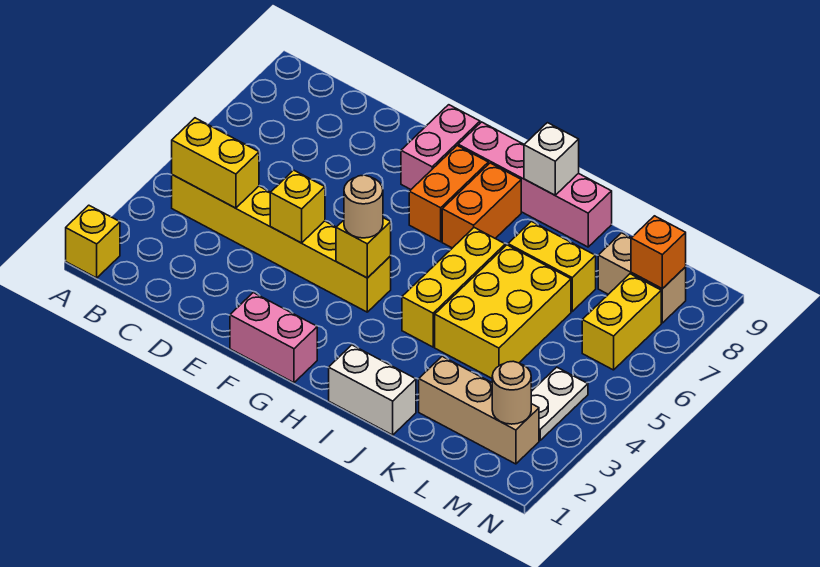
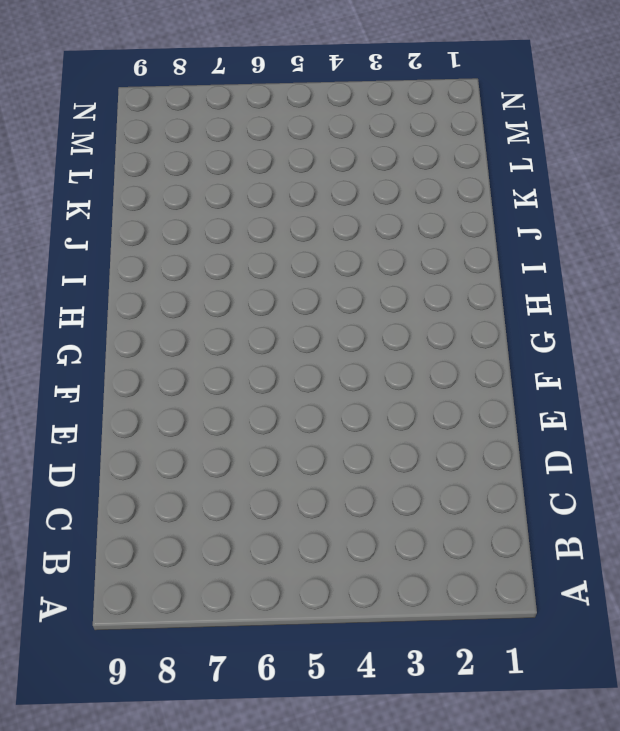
none -> yellow 1x1 brick [66,205,120,278]
none -> yellow 1x6 brick [172,175,391,312]
none -> pink 1x2 brick [230,293,317,383]

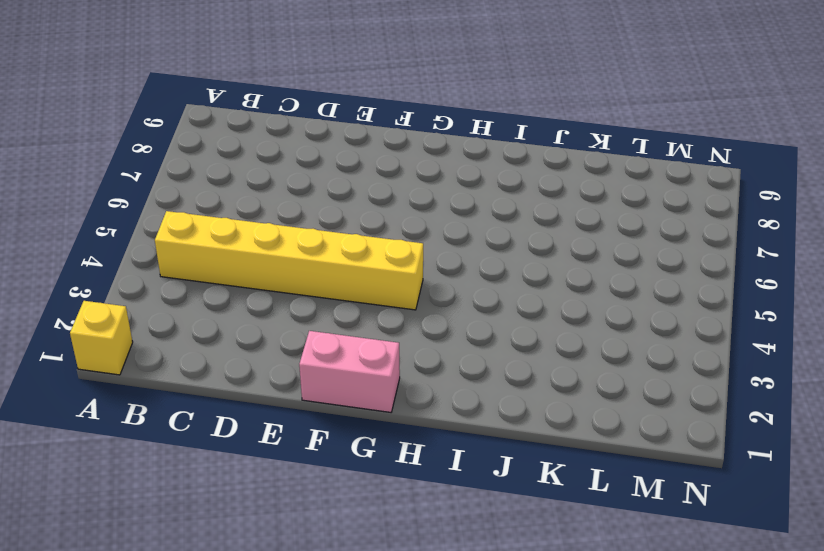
none -> pink 1x2 brick [401,105,480,189]
none -> orange 1x2 brick [409,146,488,242]
none -> pink 1x4 brick [458,122,612,247]

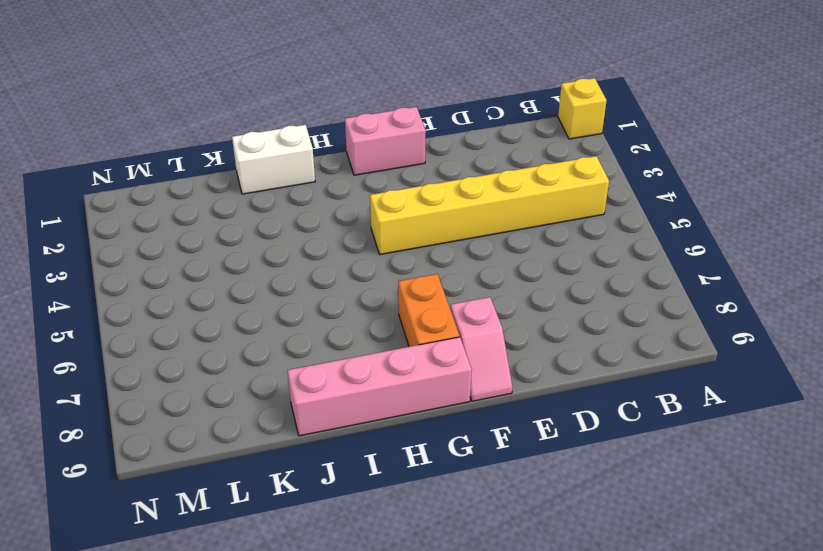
pink 1x2 slope [450,297,513,401] -> pink 1x2 brick [401,105,480,189]
none -> orange 1x2 brick [442,163,521,248]
none -> yellow 1x3 brick [402,228,505,347]
none -> yellow 2x3 brick [435,245,571,378]

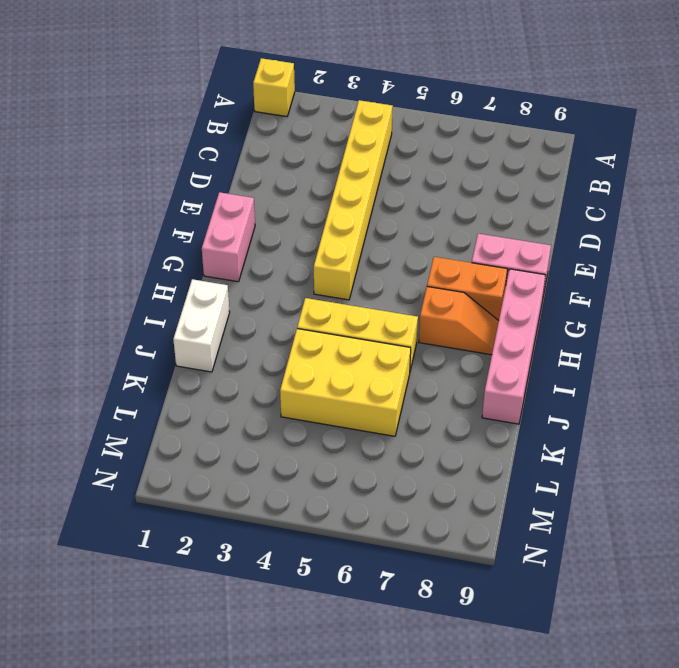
orange 1x2 slope [419,287,499,355] -> orange 1x2 brick [442,163,521,248]
none -> yellow 1x2 brick [508,221,596,311]
none -> tan 1x3 brick [419,356,539,464]
none -> tan 1x2 brick [598,233,686,323]

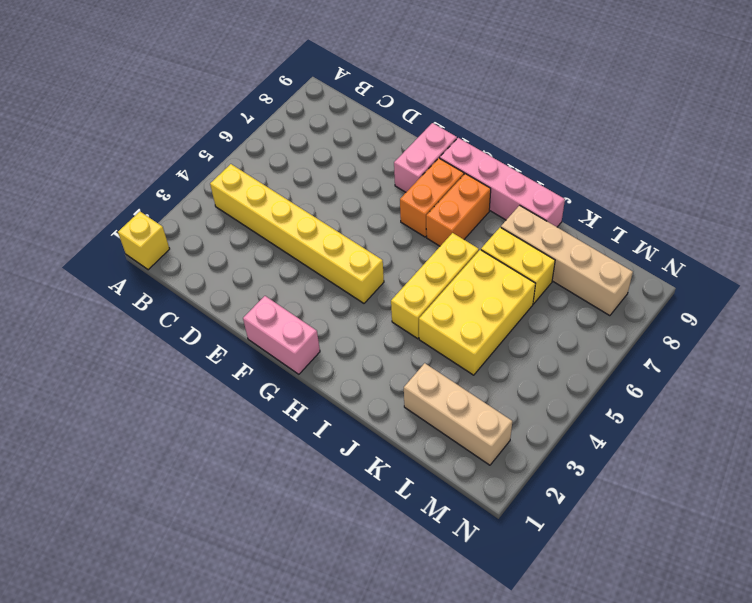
tan 1x4 brick [501,205,633,316] -> tan 1x2 brick [598,233,686,323]
none -> white 1x2 brick [329,345,416,435]
none -> white 1x2 plate [531,367,588,440]
none -> yellow 1x2 brick [582,274,661,370]

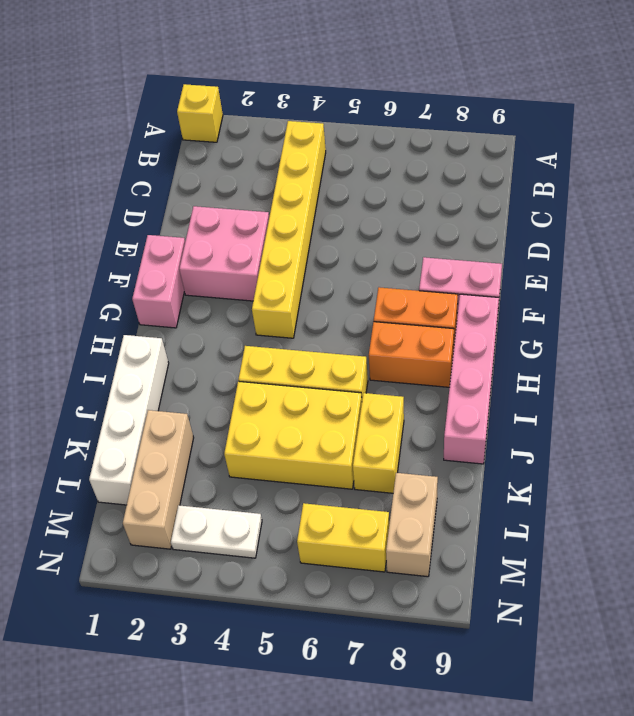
pink 2x2 brick [179,206,269,301] -> none
white 1x4 brick [89,335,169,505] -> white 1x2 brick [329,345,416,435]
none -> yellow 1x2 brick [172,118,259,208]
none -> yellow 1x1 brick [270,170,325,243]
none -> yellow 1x1 brick [336,218,391,278]

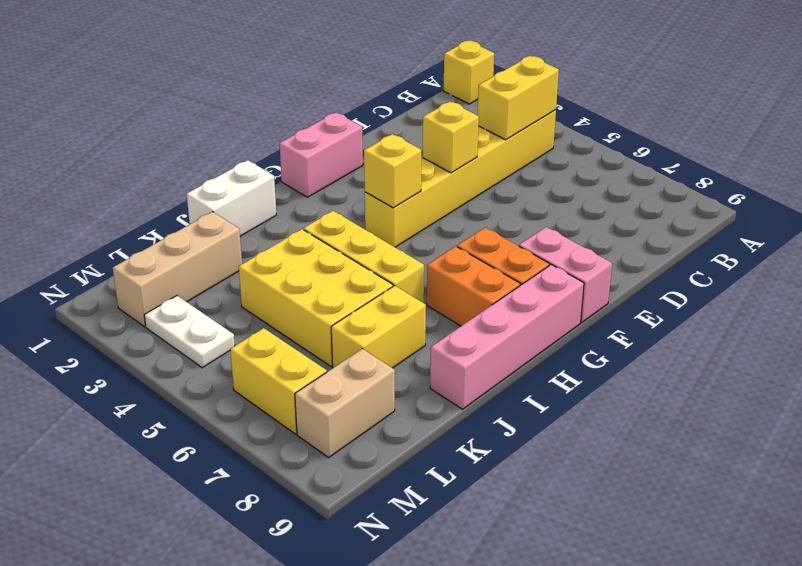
none -> white 1x1 brick [524,123,579,195]
none -> tan 1x1 round brick [492,361,531,424]
none -> orange 1x1 brick [631,216,686,289]

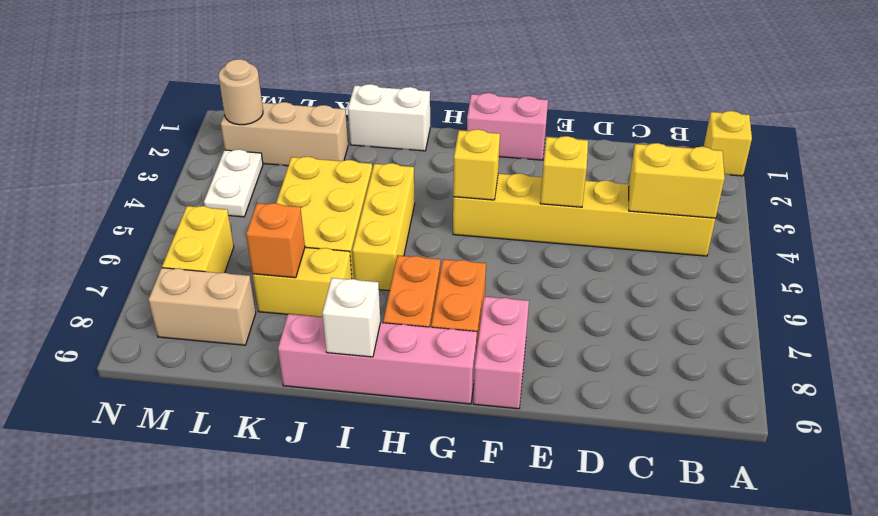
orange 1x1 brick [246,203,305,278] -> orange 1x1 brick moved to [631,216,686,289]
none -> tan 1x1 round brick [344,175,383,238]

